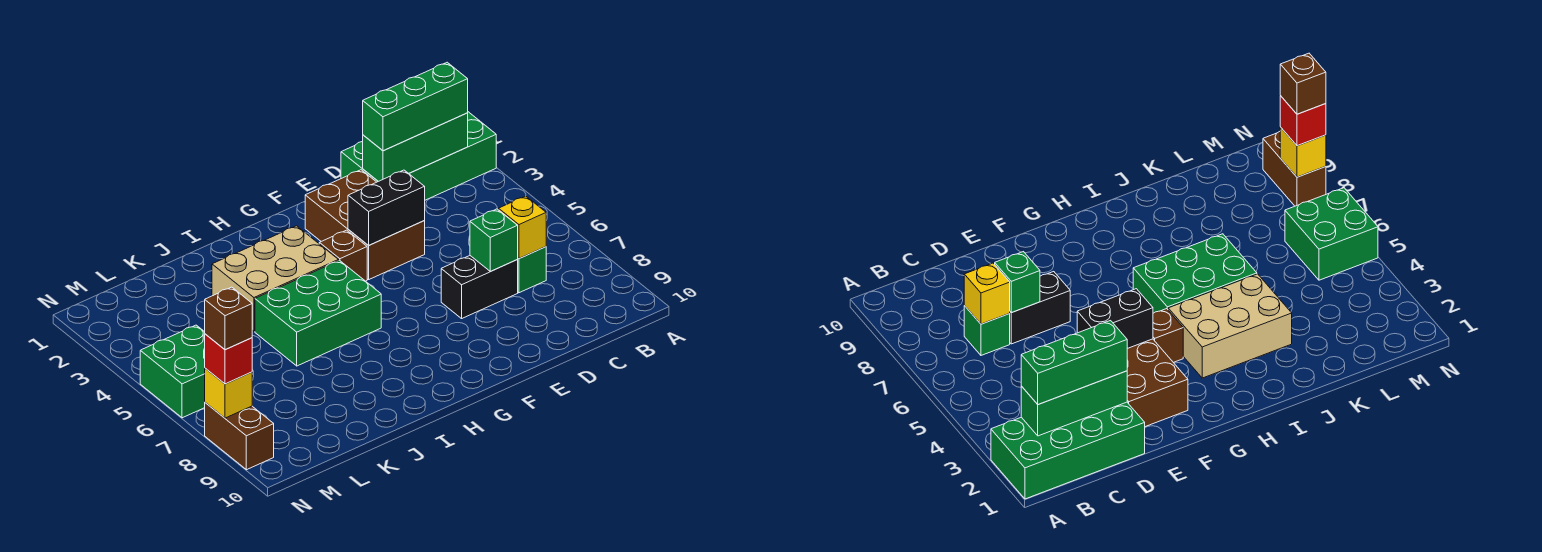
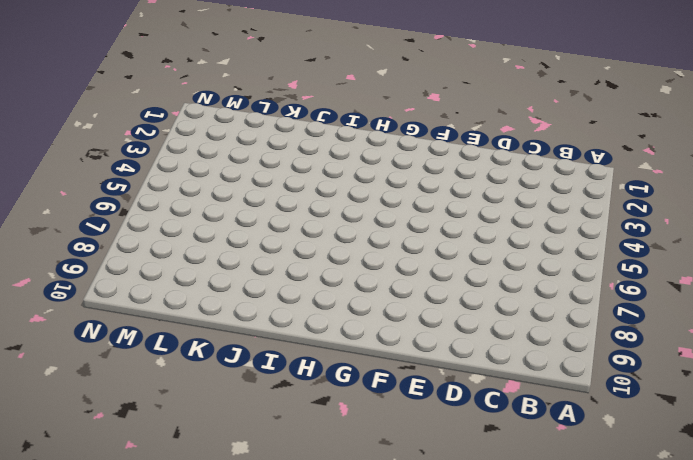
none -> green 2x4 brick [341,112,496,200]
none -> green 1x1 brick [517,247,546,293]
none -> black 1x2 brick [441,256,518,318]

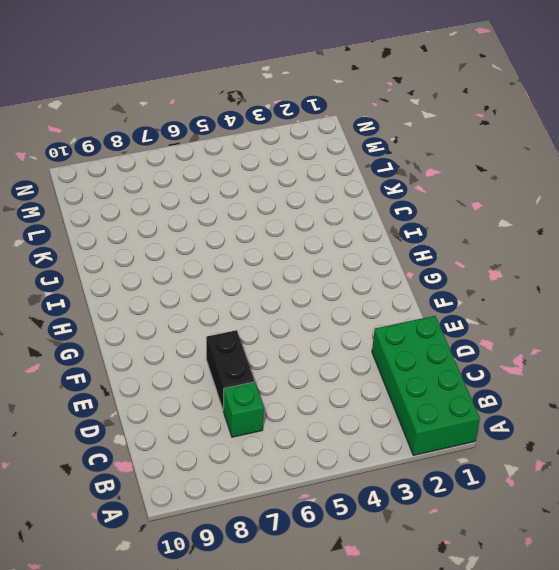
none -> brown 2x3 brick [305,170,425,280]
none -> brown 1x1 brick [319,230,367,281]
none -> tan 2x3 brick [212,226,339,331]

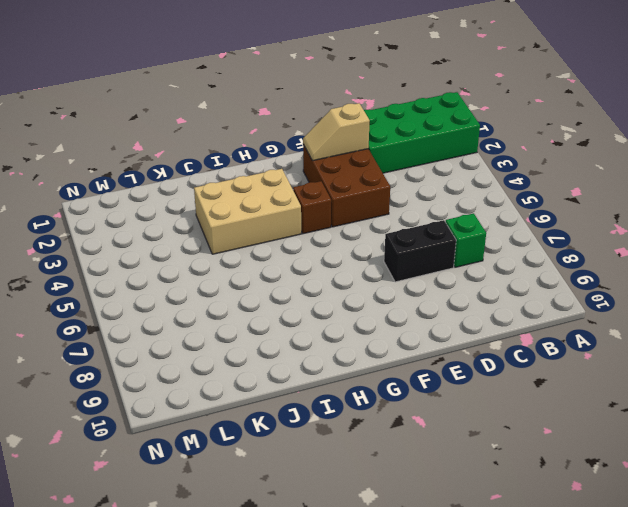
tan 1x2 slope [303,103,370,161] -> none
none -> green 2x3 brick [255,260,381,366]
none -> green 2x2 brick [140,325,205,418]
none -> brown 1x2 brick [205,403,274,470]

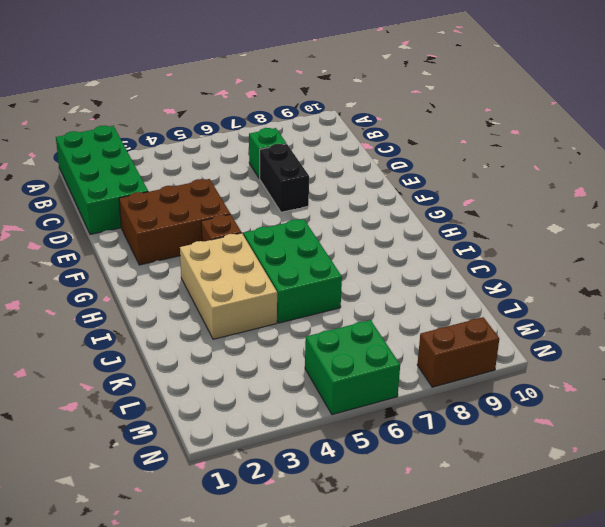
none -> green 1x3 brick [363,113,468,181]
none -> yellow 1x1 brick [499,196,546,259]
none -> green 1x1 brick [470,209,518,271]

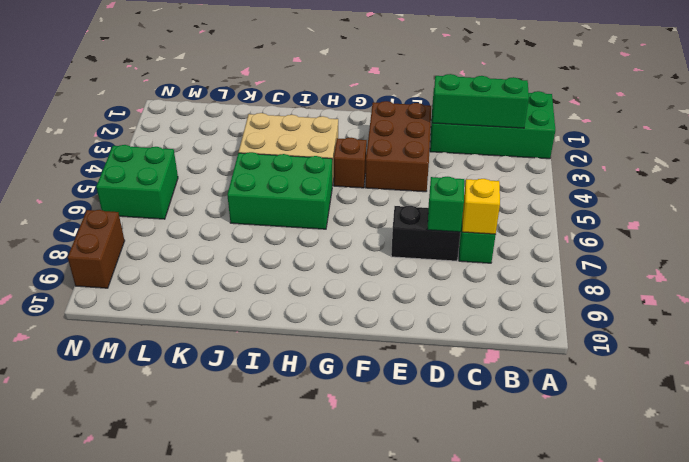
none -> black 1x2 brick [348,170,425,246]
none -> yellow 1x1 brick [205,368,252,418]
none -> green 1x3 brick [363,62,468,151]

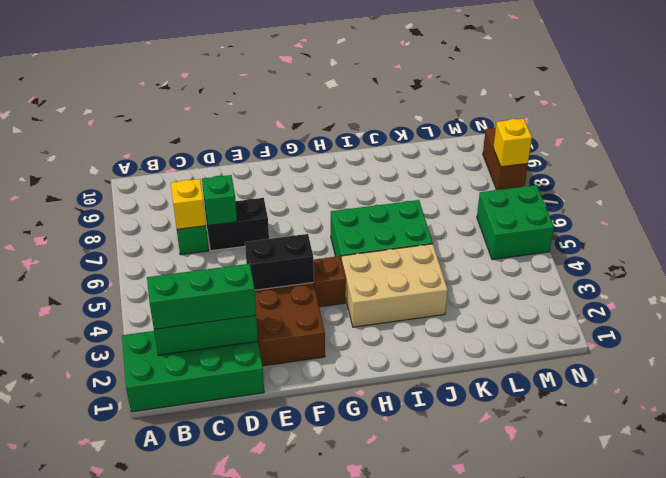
none -> red 1x1 brick [205,334,252,384]
none -> brown 1x1 brick [205,287,252,350]

